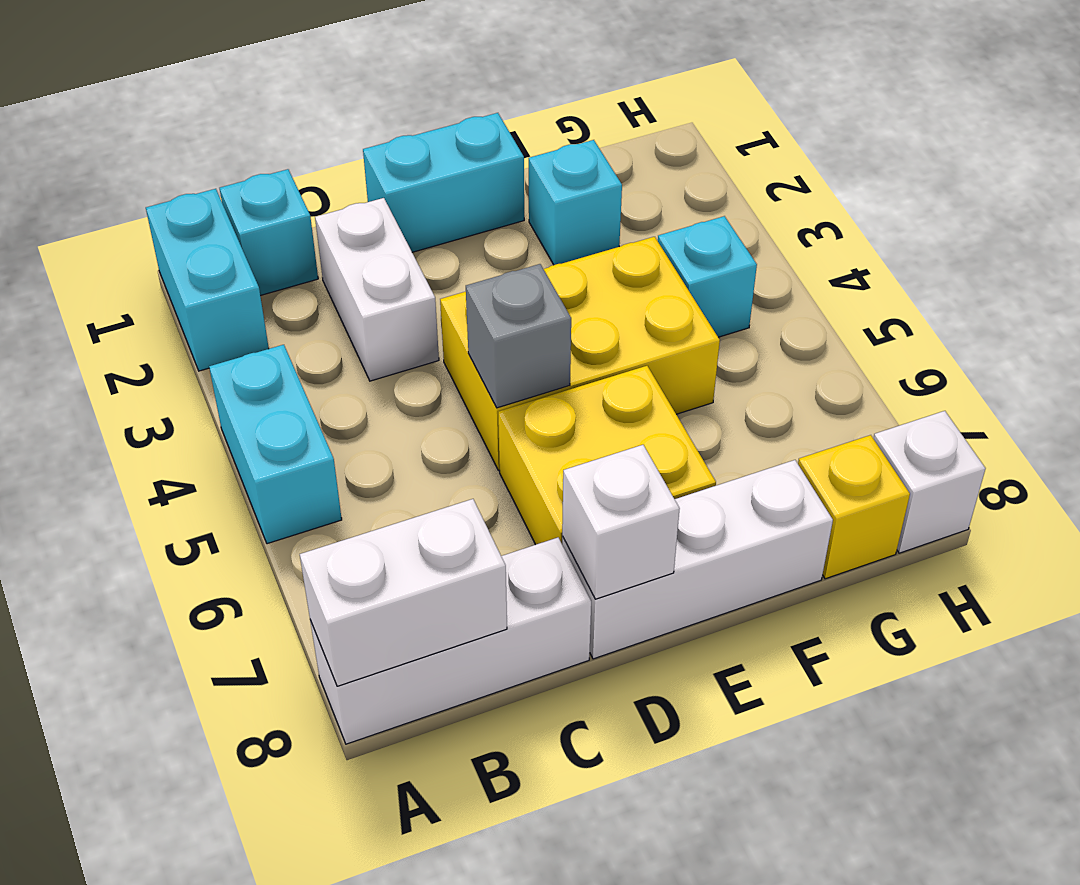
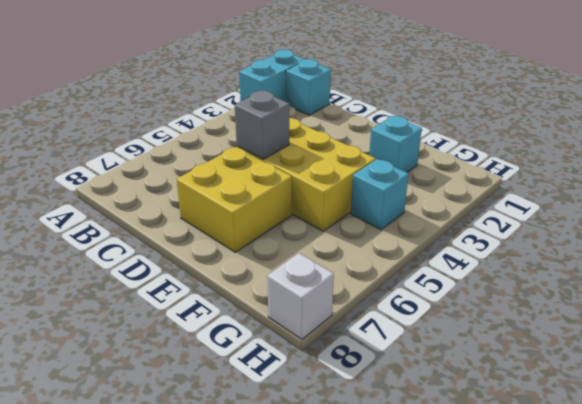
none -> cyan 1x2 brick [209,345,342,544]
none -> white 1x3 brick [310,538,591,744]
none -> white 1x2 brick [315,198,439,381]

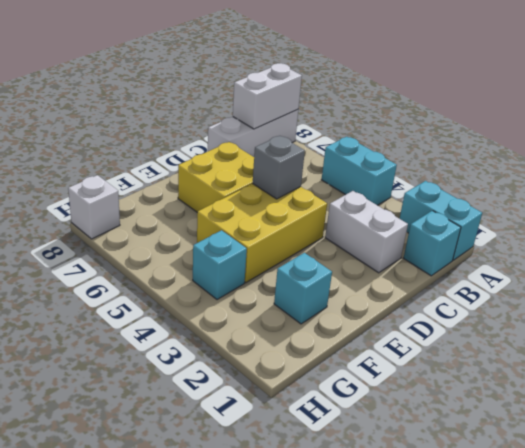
none -> cyan 1x2 brick [363,113,524,252]
none -> white 1x3 brick [562,460,833,659]
none -> yellow 1x1 brick [798,435,910,579]

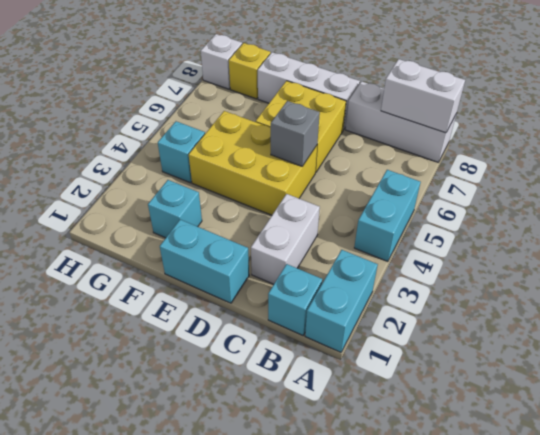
none -> white 1x1 brick [562,445,680,599]

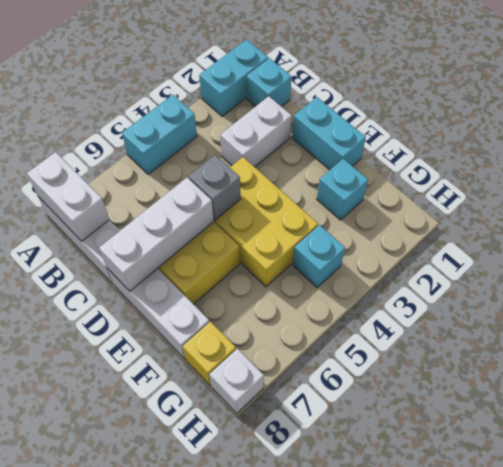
white 1x3 brick [99,178,214,291] -> white 1x1 brick [562,445,680,599]

